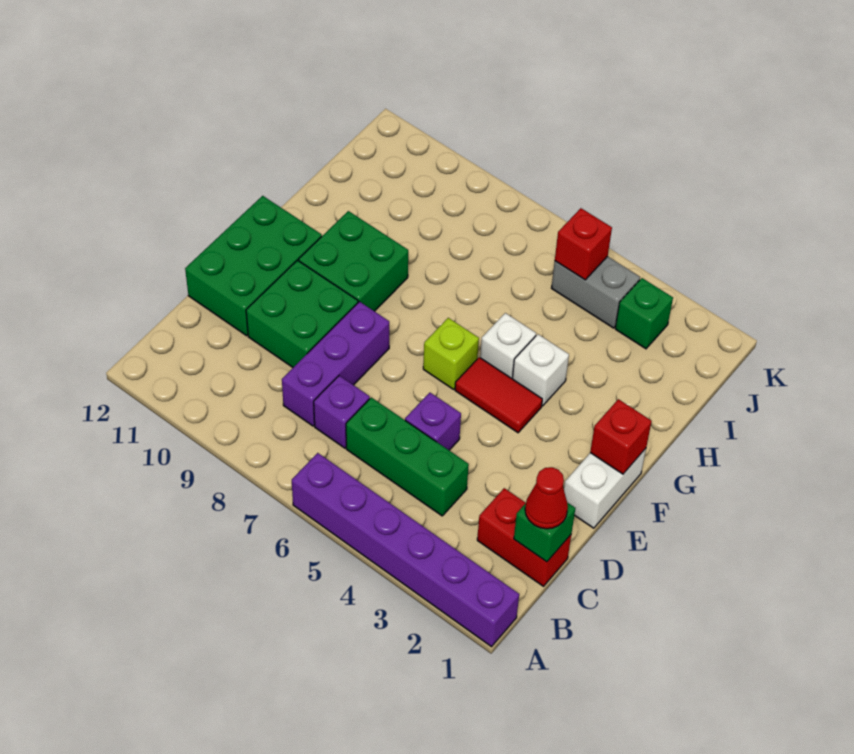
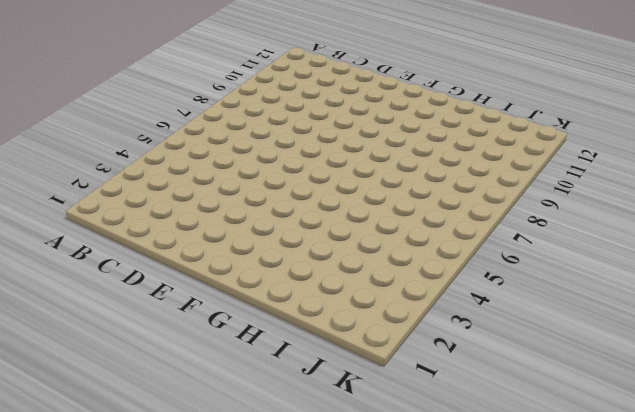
none -> purple 1x6 brick [292,453,519,647]
none -> red 1x2 brick [477,488,571,586]
none -> green 1x3 brick [346,397,469,516]

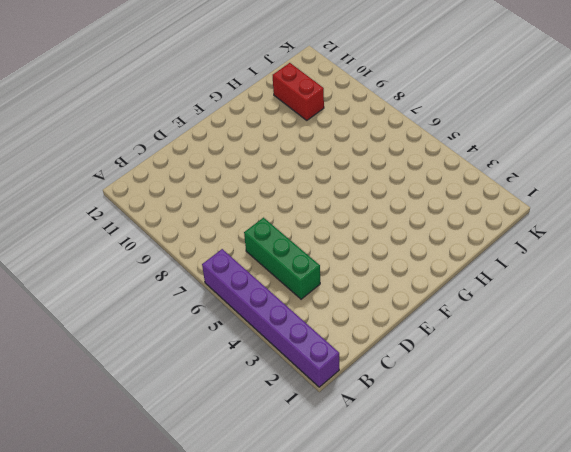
red 1x2 brick [273,63,324,120] -> red 1x2 brick moved to [477,488,571,586]
none -> purple 1x1 brick [314,376,370,448]
none -> purple 1x3 brick [282,301,389,426]
none -> purple 1x1 brick [405,393,461,450]

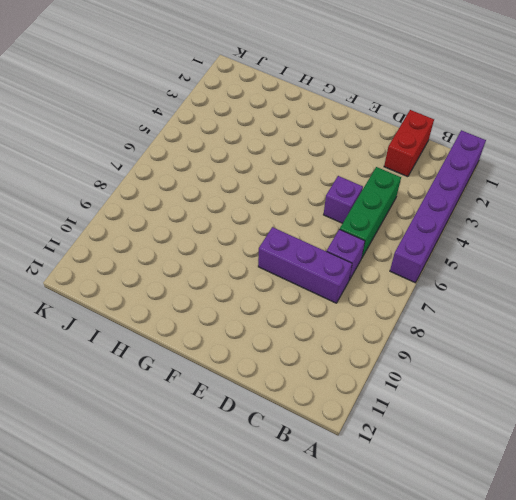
none -> green 2x2 brick [246,260,358,367]
none -> green 2x3 brick [185,196,322,336]
none -> white 1x2 brick [564,449,646,528]

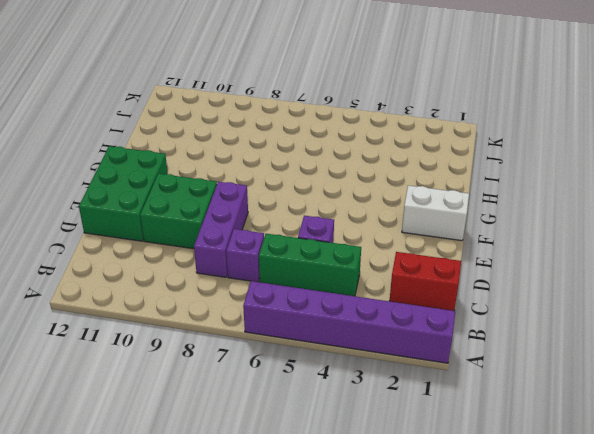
white 1x2 brick [402,186,469,241] -> white 1x2 brick turned to [564,449,646,528]
none -> red 1x2 tile [455,357,542,433]
none -> lime 1x1 brick [423,318,479,389]
none -> green 2x2 brick [299,211,408,311]

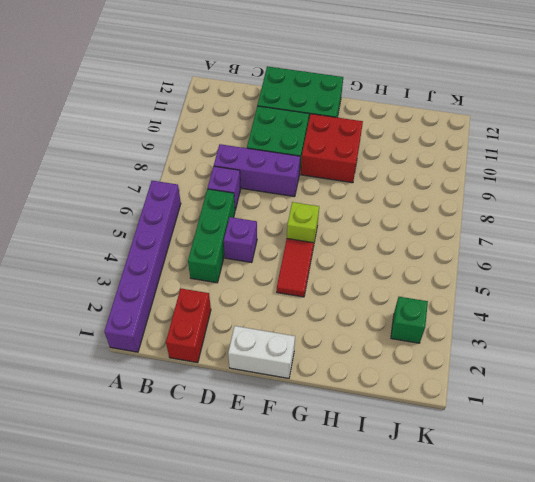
red 2x2 brick [301,114,363,183] -> green 2x2 brick [299,211,408,311]
none -> white 1x1 brick [512,334,569,406]
none -> white 1x1 brick [480,313,536,378]
none -> grey 1x2 brick [552,256,640,328]

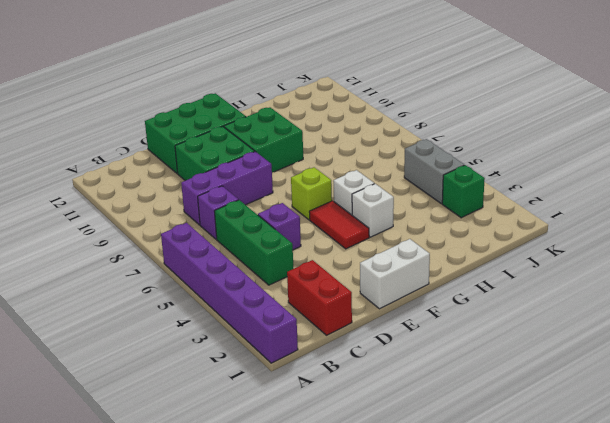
none -> green 1x1 brick [514,503,575,562]
none -> red 1x1 brick [590,399,652,474]
none -> red 1x1 brick [555,208,612,280]

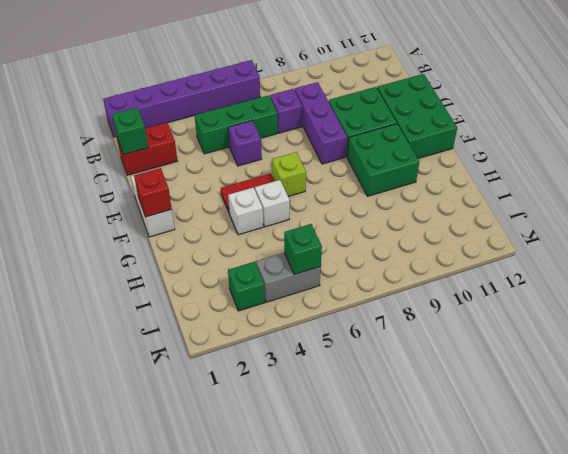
green 1x1 brick [284,224,322,275] -> red 1x1 brick [555,208,612,280]
none -> red 1x1 cone [525,467,568,529]

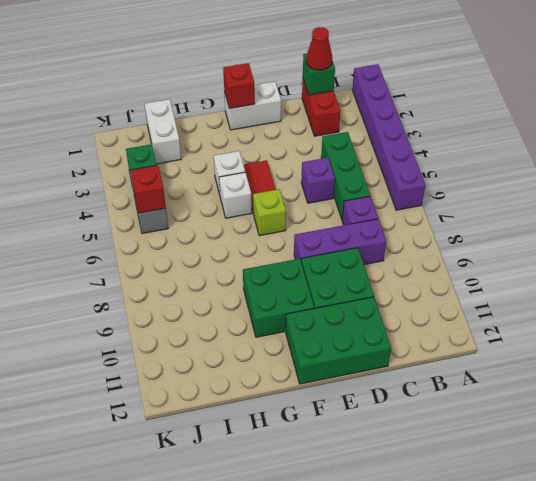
white 1x2 brick [145,99,181,164] -> none

